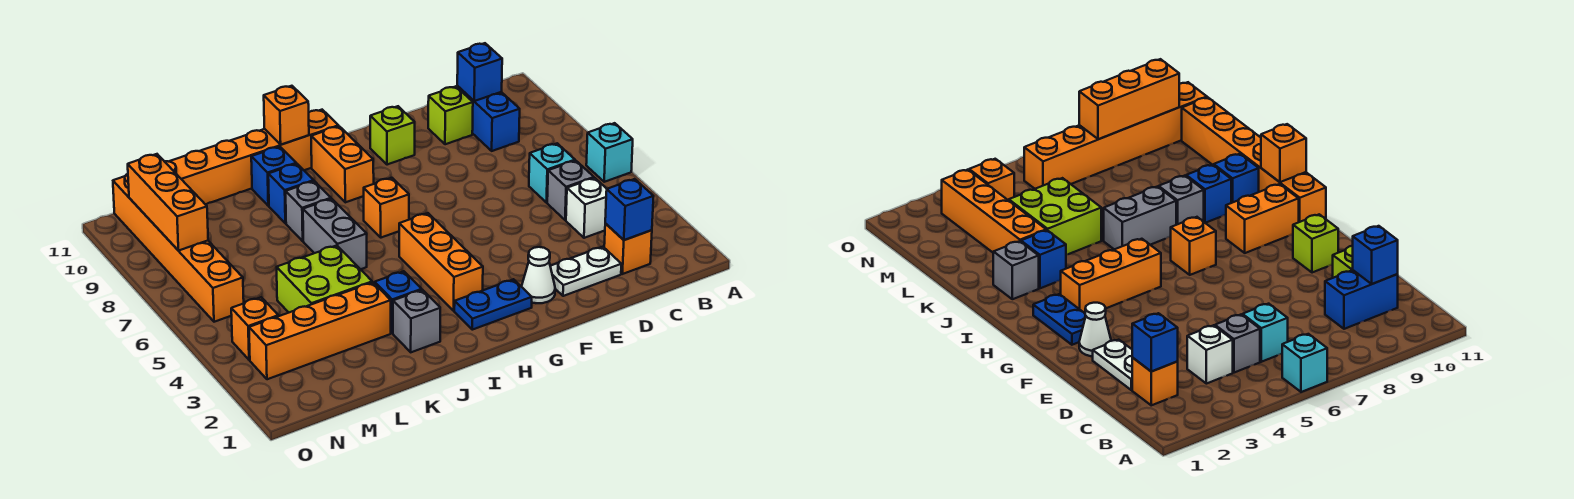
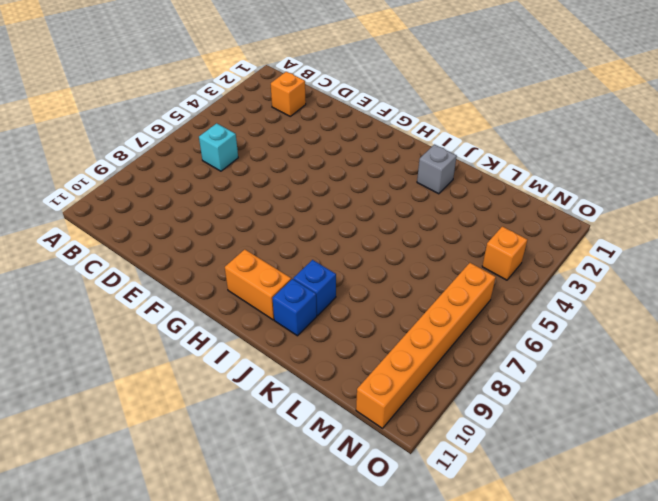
orange 1x2 brick [225,249,291,320] -> orange 1x2 brick turned to [311,126,374,202]
none -> cyan 1x1 brick [586,123,633,182]
none -> white 1x1 brick [566,178,607,238]
none -> grey 1x1 brick [547,161,594,220]

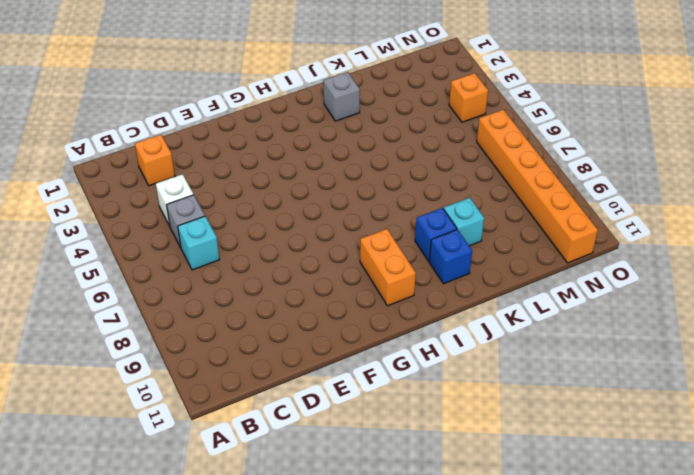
cyan 1x1 brick [444,198,484,246] -> cyan 1x1 brick moved to [586,123,633,182]
none -> blue 1x2 brick [457,86,520,151]
none -> white 1x2 plate [550,247,621,296]
none -> lime 1x1 brick [428,86,473,144]

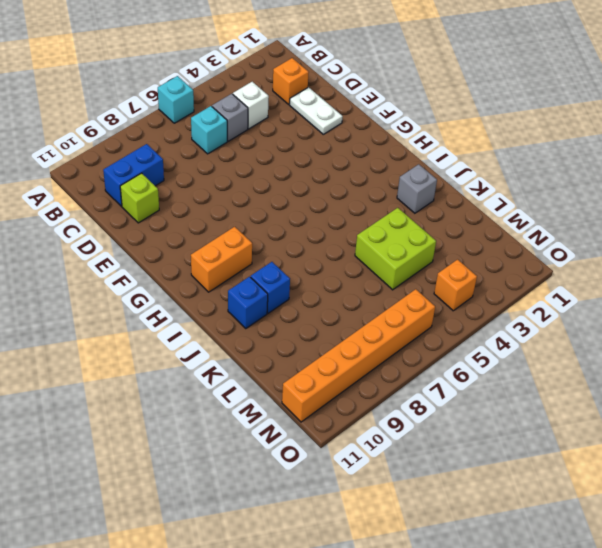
none -> white 1x1 cone [522,247,555,303]
none -> lime 1x1 brick [370,106,415,165]
none -> blue 1x2 plate [454,279,532,330]

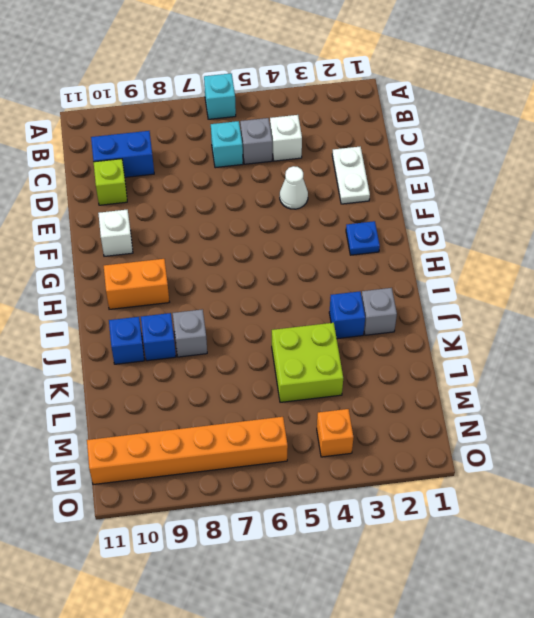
white 1x1 cone [280,166,308,209] -> white 1x1 cone moved to [522,247,555,303]
white 1x1 brick [98,210,133,256] -> lime 1x1 brick [370,106,415,165]
blue 1x1 plate [346,221,380,255] -> blue 1x2 plate [454,279,532,330]
none -> orange 1x1 brick [604,224,652,274]
none -> orange 1x3 brick [399,213,483,311]
none -> orange 1x1 brick [364,178,409,238]

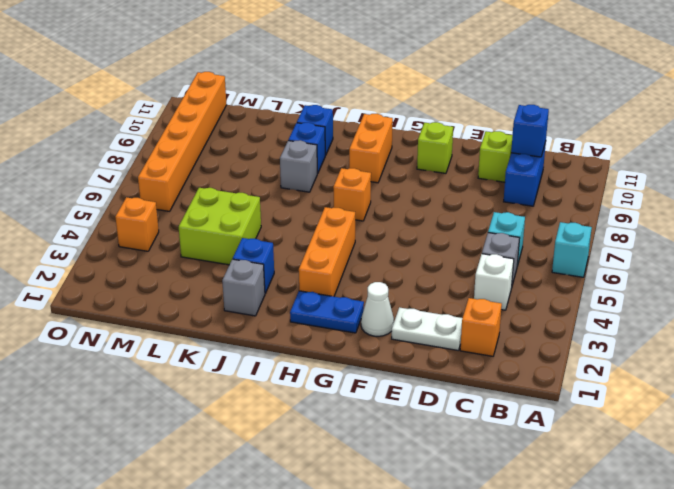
none -> orange 1x6 brick [165,110,339,204]
none -> grey 1x2 brick [303,199,367,269]
none -> orange 1x4 brick [249,282,391,379]

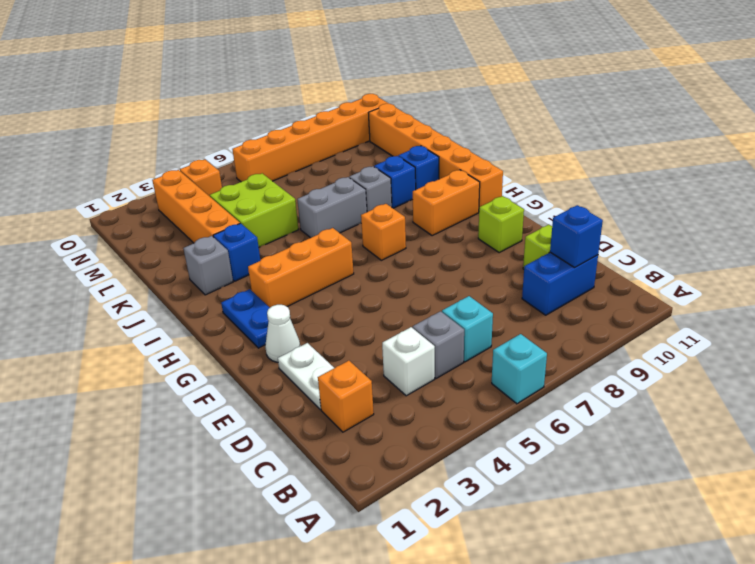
none -> blue 1x1 brick [605,179,654,240]
none -> orange 1x1 brick [264,86,309,145]
none -> orange 1x3 brick [128,154,208,251]

